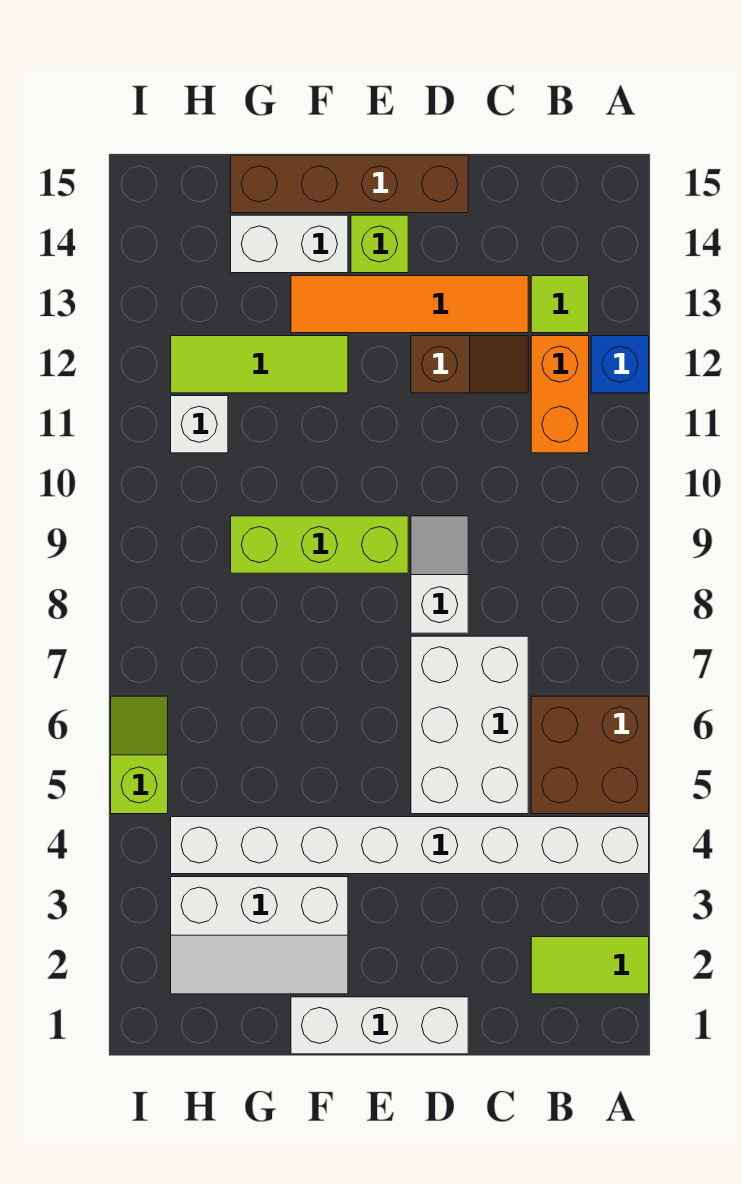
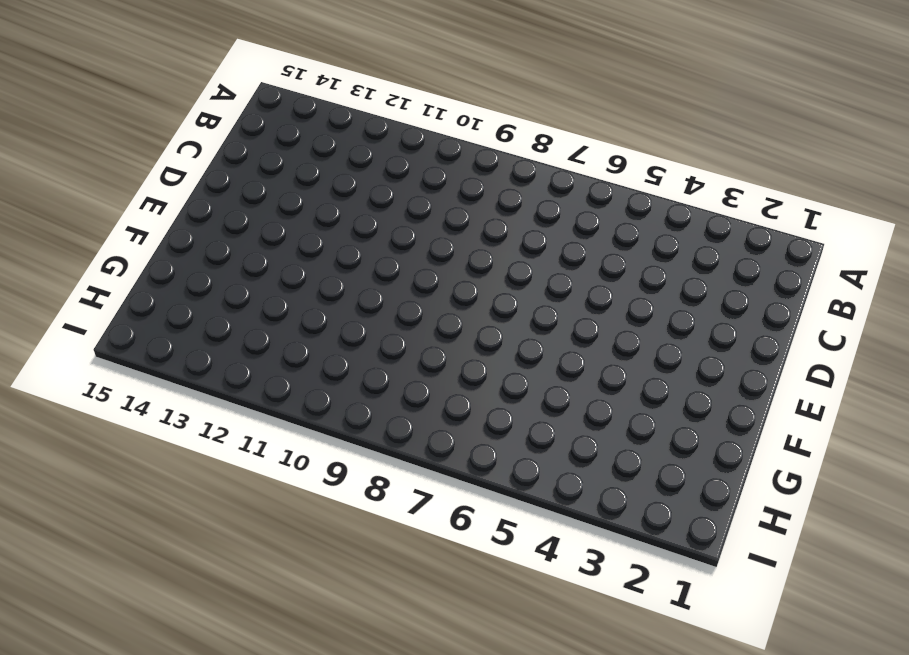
none -> lime 1x2 tile [531,937,649,994]
none -> white 1x8 brick [171,817,649,874]
none -> brown 2x2 brick [531,696,649,814]

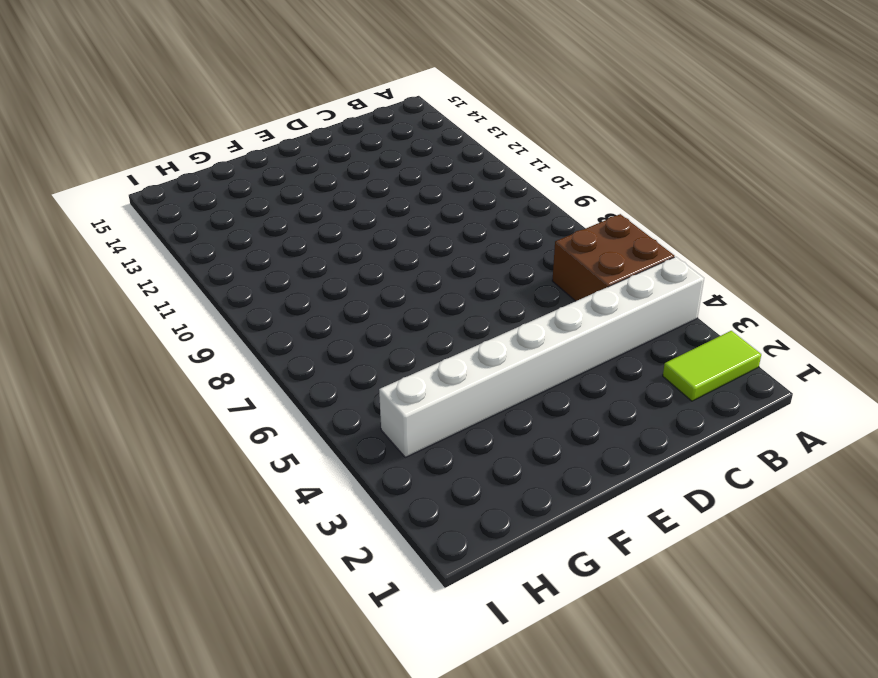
none -> blue 1x1 brick [591,336,649,393]
none -> orange 1x2 brick [531,336,589,453]
none -> lime 1x1 tile [531,276,589,333]

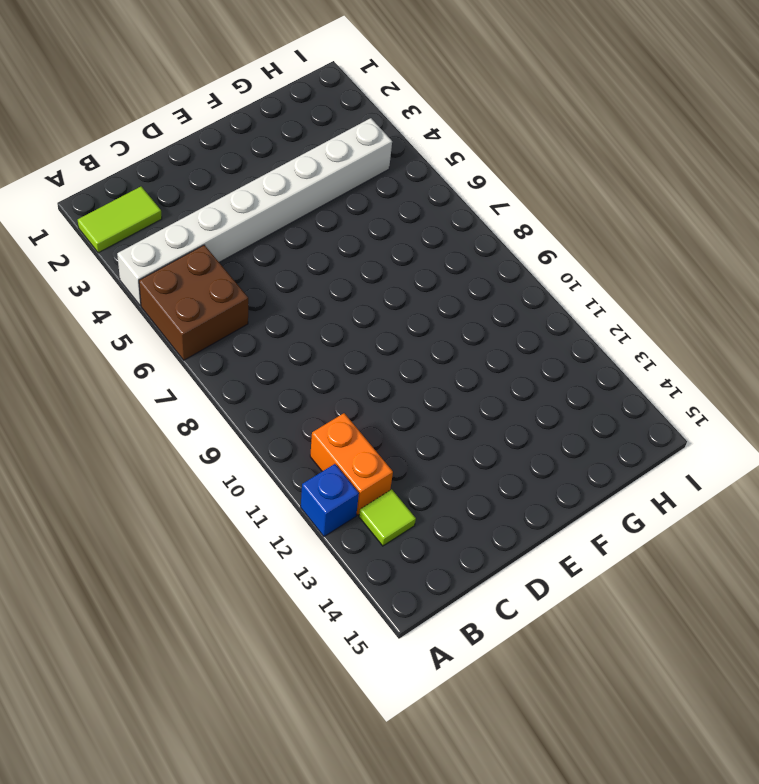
none -> white 2x3 brick [411,636,528,814]
none -> brown 1x2 slope [411,336,528,393]
none -> orange 1x4 tile [291,276,528,333]

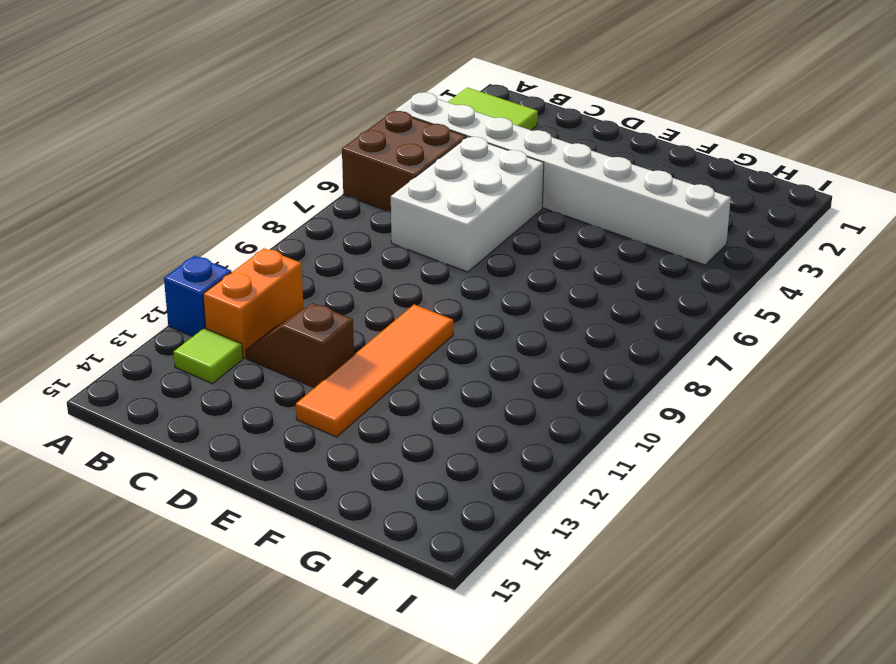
orange 1x4 tile [296,305,453,437] -> orange 1x4 tile turned to [291,276,528,333]
none -> white 1x3 brick [291,997,468,1054]
none -> white 1x2 slope [411,516,468,633]
none -> brown 1x4 brick [231,155,468,213]

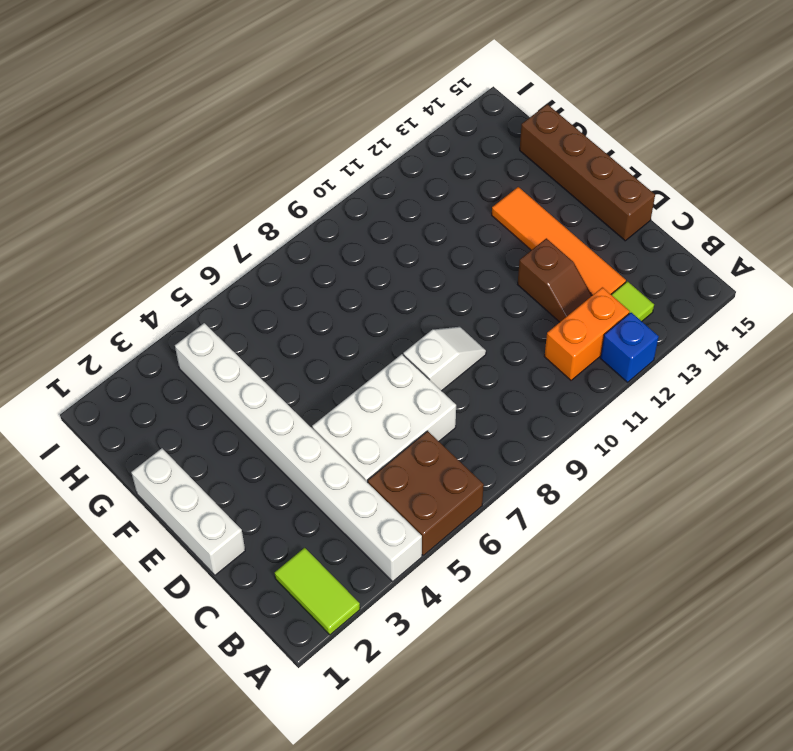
none -> lime 1x3 brick [231,516,408,573]
none -> lime 1x1 brick [351,215,408,273]
none -> white 2x3 slope [171,877,348,994]

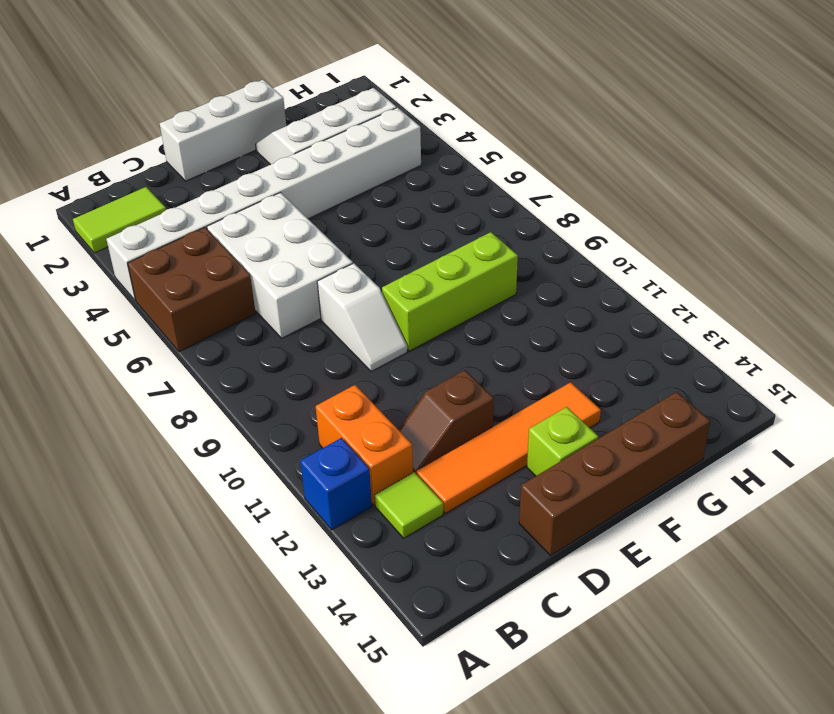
none -> lime 1x3 tile [171,336,348,393]
none -> white 1x2 brick [231,215,348,273]
none -> white 1x1 brick [171,396,228,453]

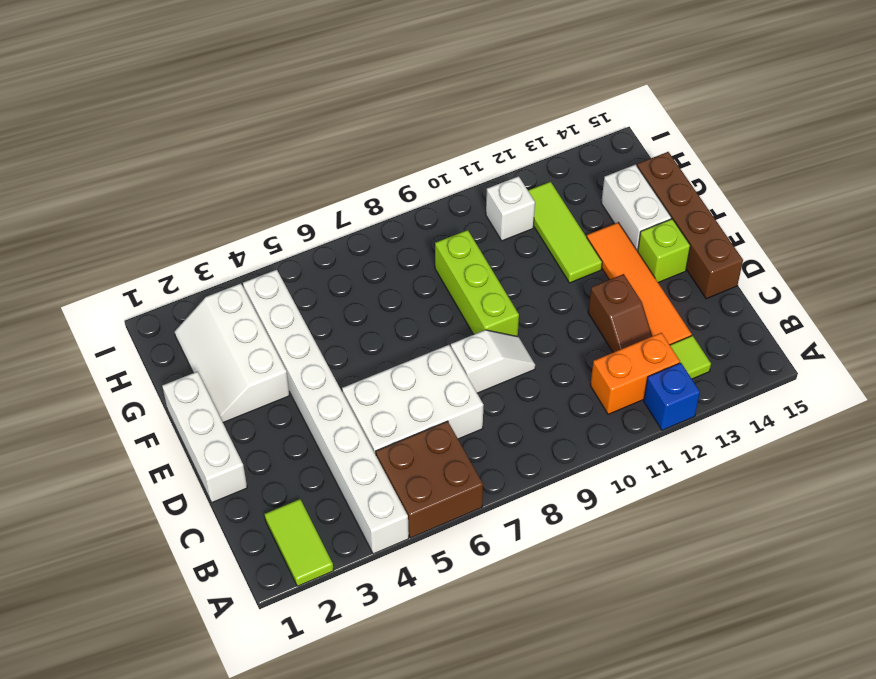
none -> lime 1x2 slope [111,696,168,814]

